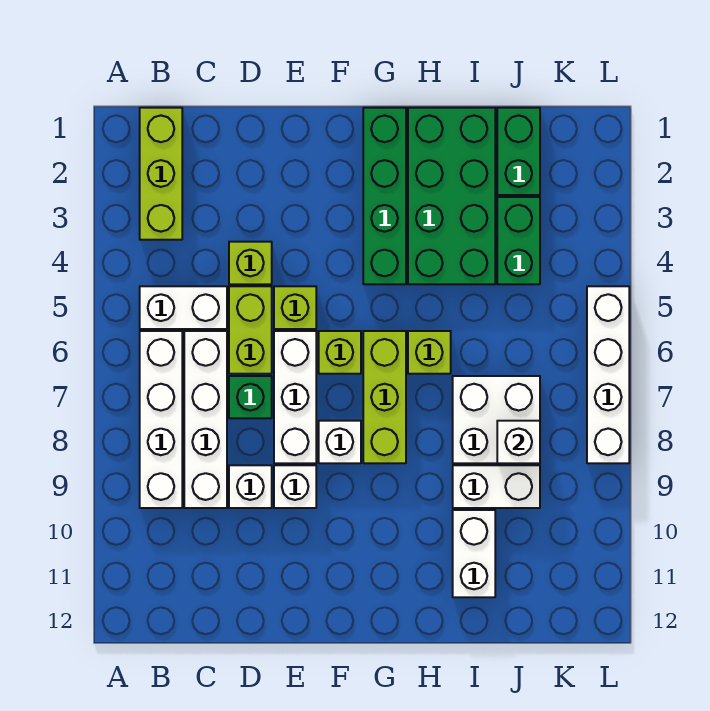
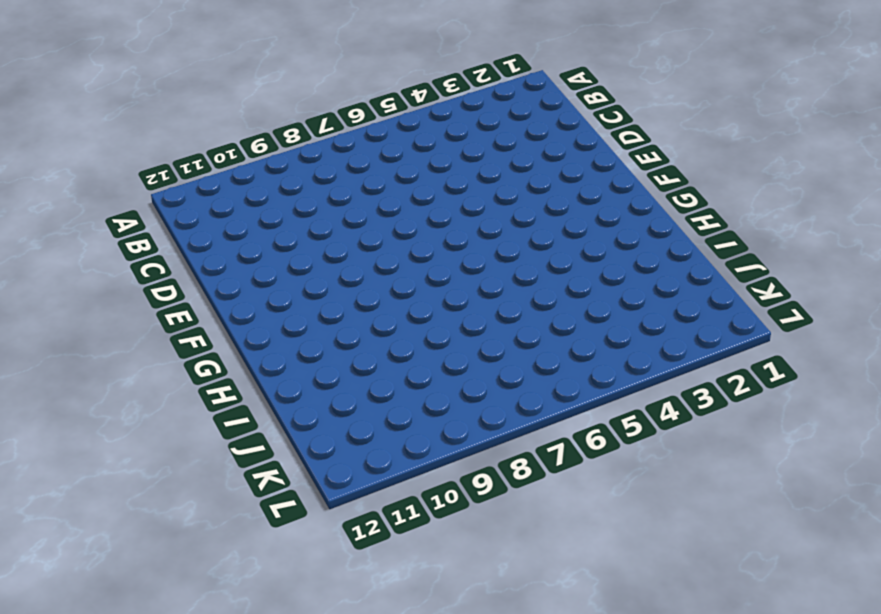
none -> lime 1x3 brick [140,108,182,240]
none -> white 1x2 brick [140,286,227,329]
none -> white 1x4 brick [140,331,182,508]

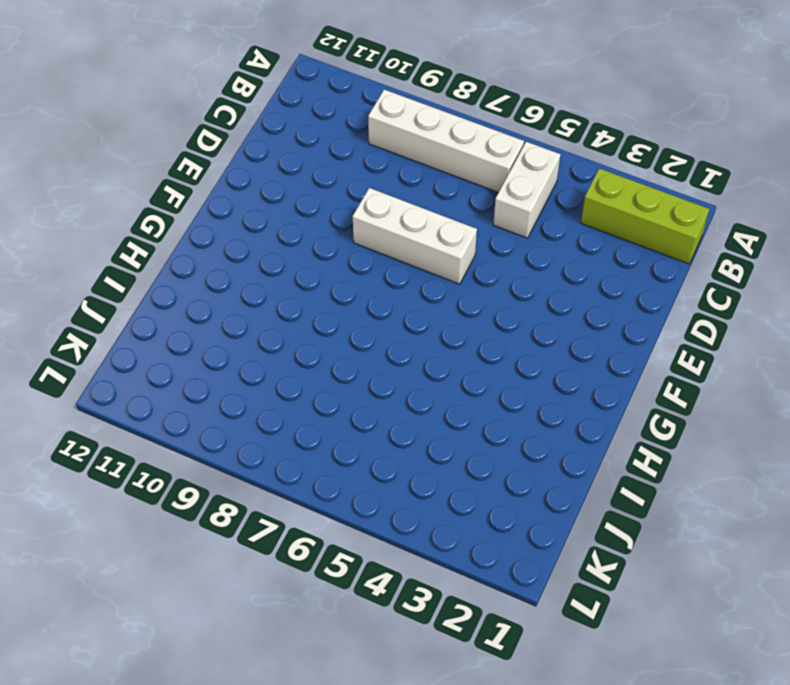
none -> white 1x4 brick [184,331,227,508]
none -> lime 1x1 brick [229,242,272,284]
none -> lime 1x2 brick [229,286,272,374]

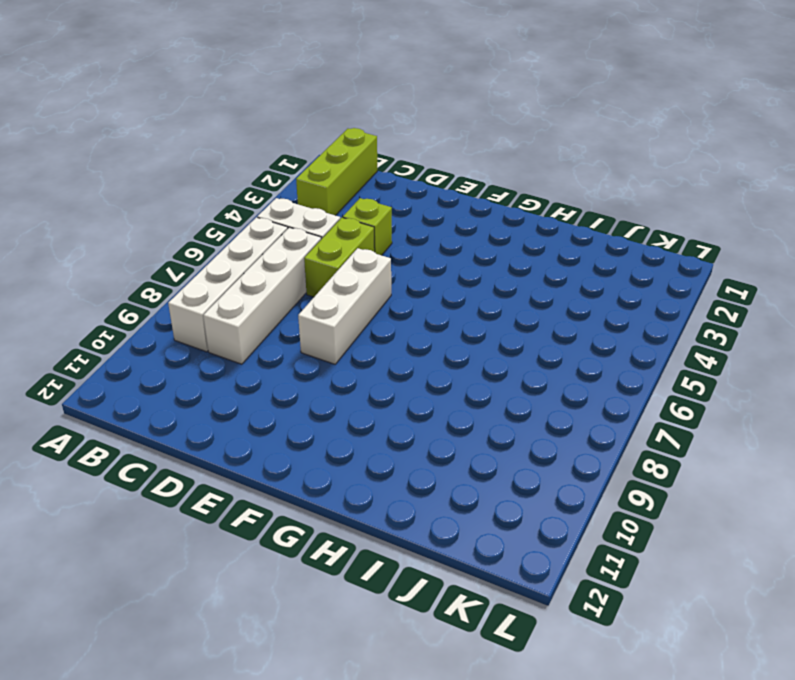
none -> green 1x1 brick [229,376,272,418]
none -> white 1x1 brick [229,465,272,508]
none -> lime 1x1 brick [274,286,316,329]

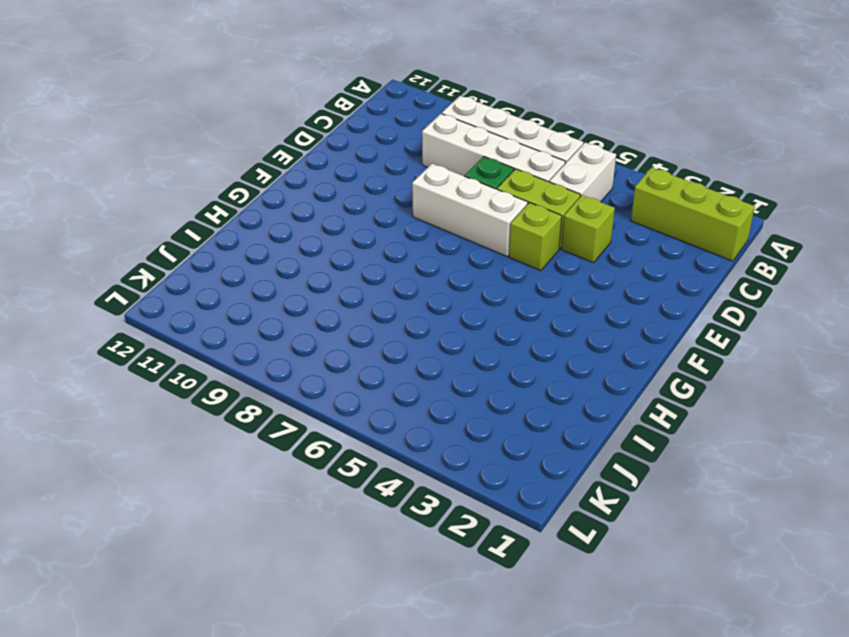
none -> white 1x1 brick [229,465,272,508]
none -> white 1x1 brick [274,465,316,508]
none -> lime 1x1 brick [319,331,361,374]

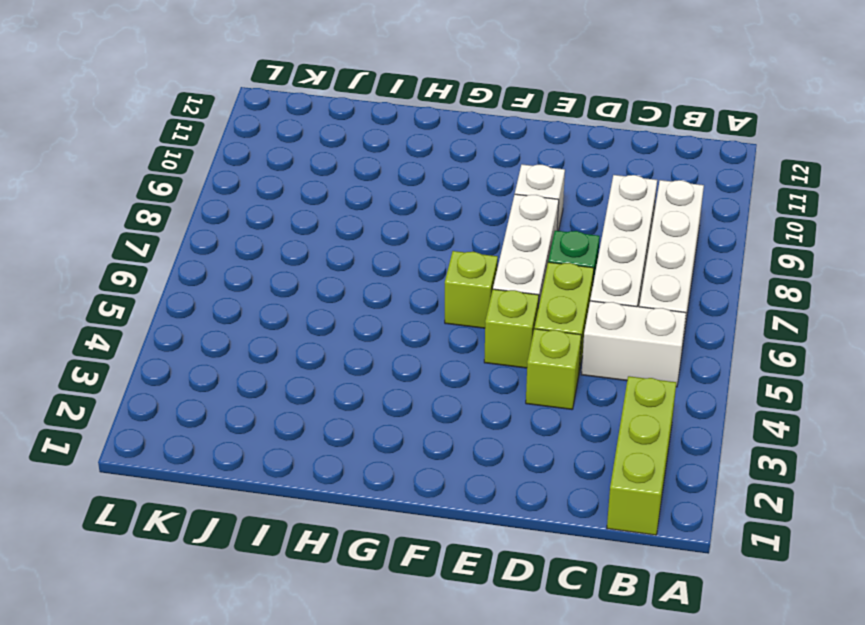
none -> white 1x1 brick [229,465,272,508]
none -> white 1x1 brick [319,421,361,463]
none -> green 1x4 brick [363,108,406,284]

